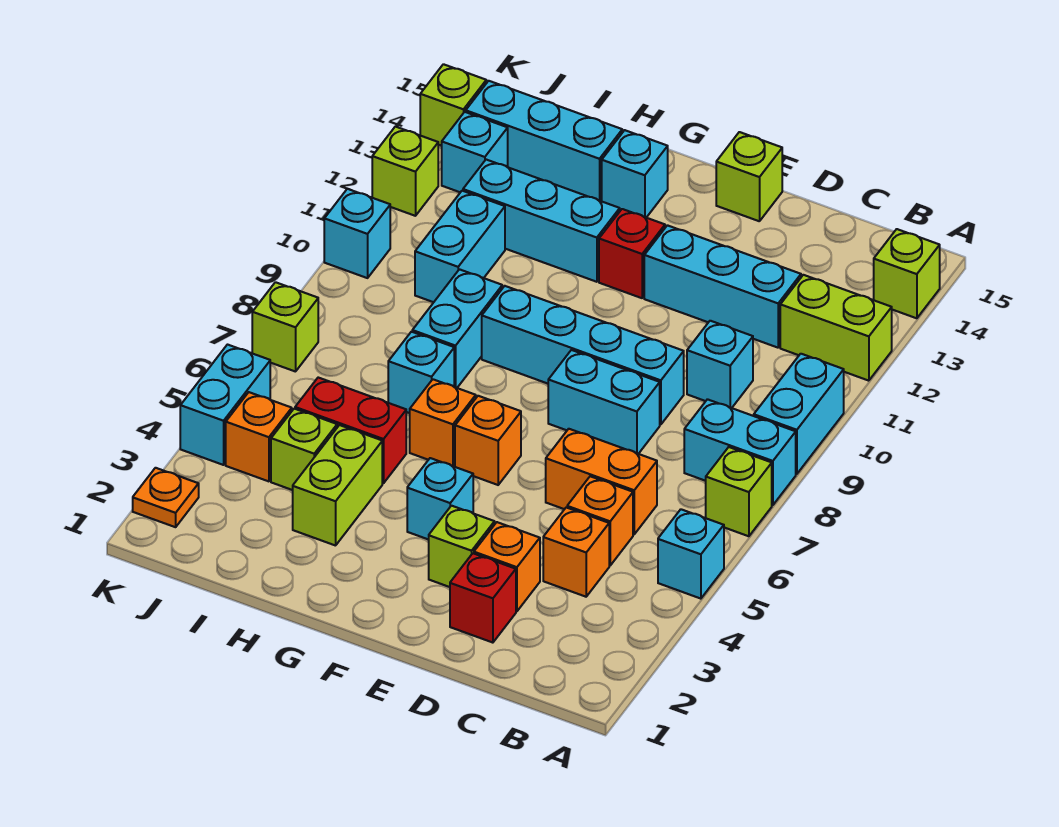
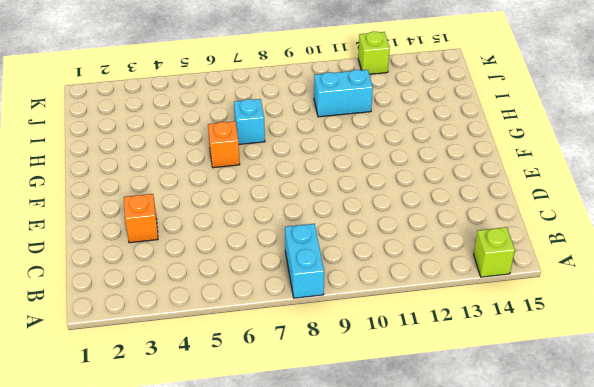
none -> cyan 1x1 brick [658,509,724,599]
none -> lime 1x1 brick [706,447,772,536]
none -> cyan 1x2 brick [754,354,844,474]
none -> lime 1x2 brick [780,275,892,381]

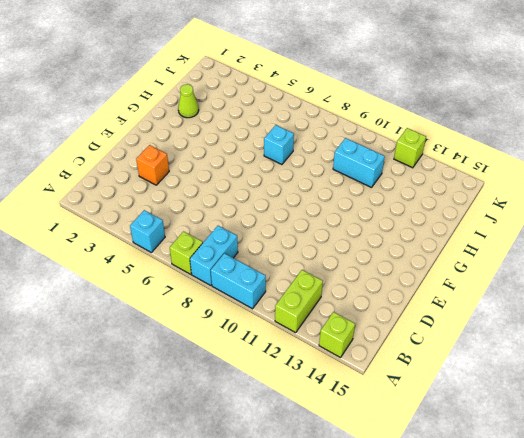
lime 1x1 cone [178,84,199,118] -> none
none -> orange 1x1 brick [543,507,609,597]
none -> orange 1x1 brick [567,476,633,566]
none -> orange 1x2 brick [546,429,657,534]
none -> cyan 1x1 brick [687,321,753,408]

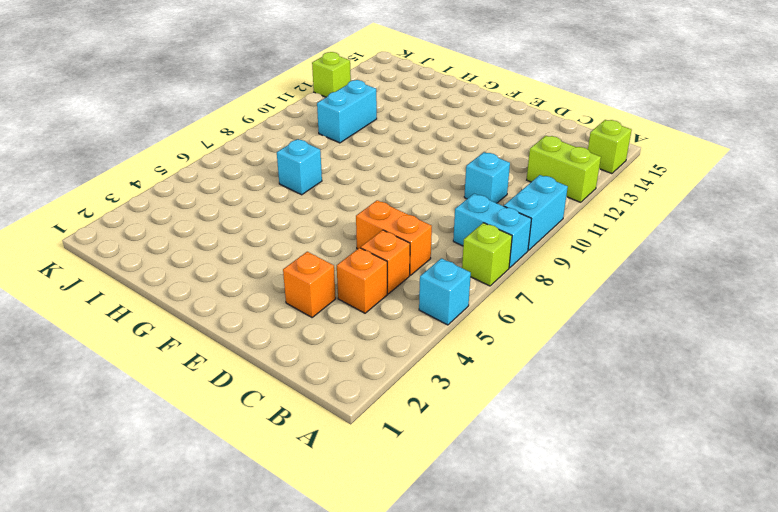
none -> cyan 1x3 brick [644,225,801,348]
none -> red 1x1 brick [450,553,516,643]
none -> cyan 1x2 brick [548,350,660,454]
none -> cyan 1x4 brick [482,286,684,425]

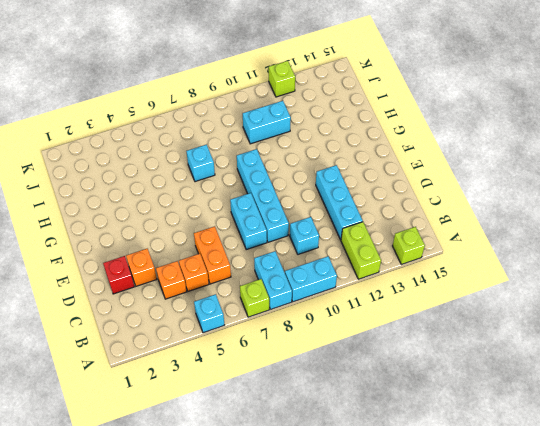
none -> lime 1x1 brick [429,506,495,587]
none -> lime 1x1 brick [716,132,782,221]
none -> cyan 1x1 brick [407,458,473,540]
none -> orange 1x1 brick [455,396,521,485]

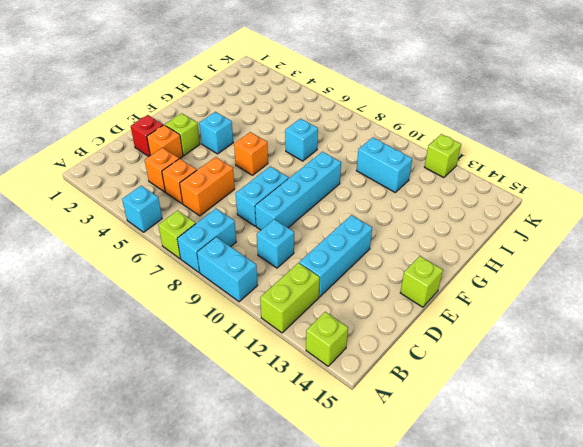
none -> red 1x1 brick [599,209,665,298]
none -> orange 1x1 brick [410,379,476,467]
none -> cyan 1x3 brick [463,160,620,282]
none -> cyan 1x1 brick [602,130,668,218]

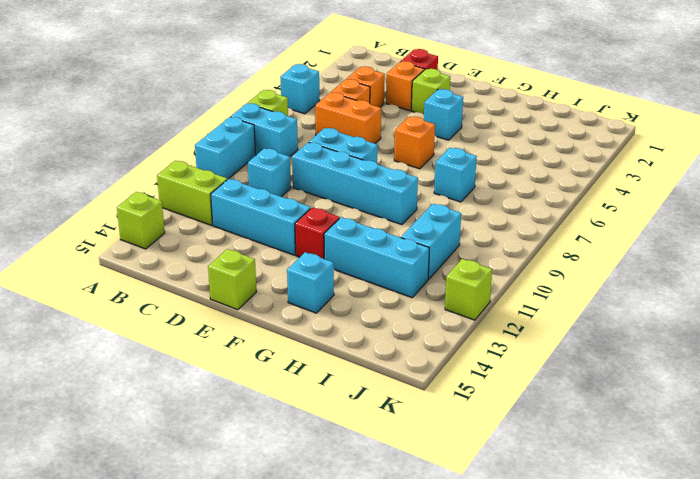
none -> orange 1x1 brick [410,379,476,467]
none -> lime 1x2 brick [293,425,382,546]
none -> red 1x2 brick [295,378,406,483]
none -> cyan 1x2 brick [412,269,502,388]

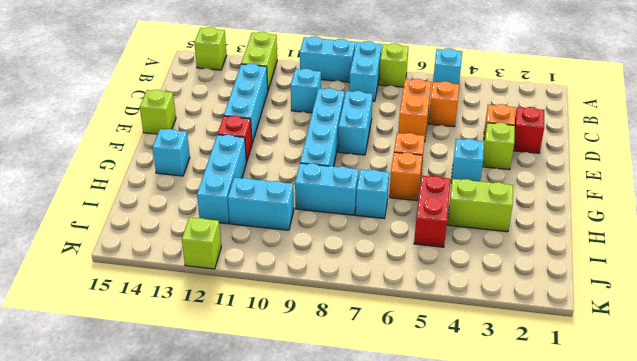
none -> orange 1x1 brick [543,507,609,597]
none -> cyan 1x3 brick [466,81,622,201]
none -> lime 1x1 brick [271,409,337,490]
none -> orange 1x1 brick [226,392,292,481]

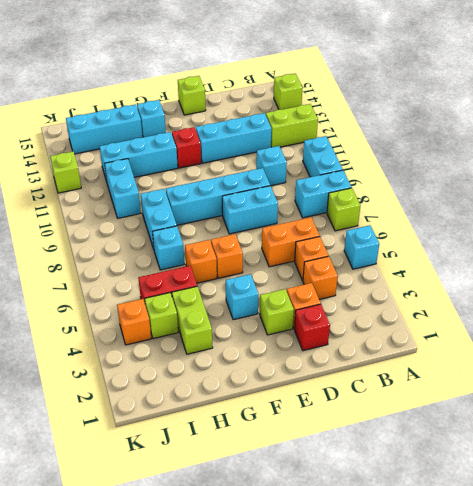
none -> cyan 1x1 brick [442,112,508,192]
none -> orange 1x1 plate [133,468,199,527]
none -> cyan 1x2 brick [180,345,270,465]
none -> lime 1x1 brick [252,282,318,372]

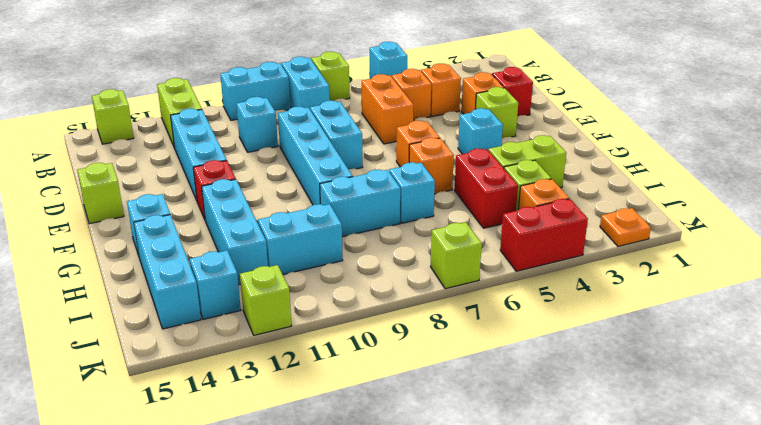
red 1x2 brick [500,199,588,271] -> cyan 1x2 brick [180,345,270,465]
none -> cyan 1x1 brick [324,189,390,278]
none -> lime 1x1 brick [420,64,486,146]

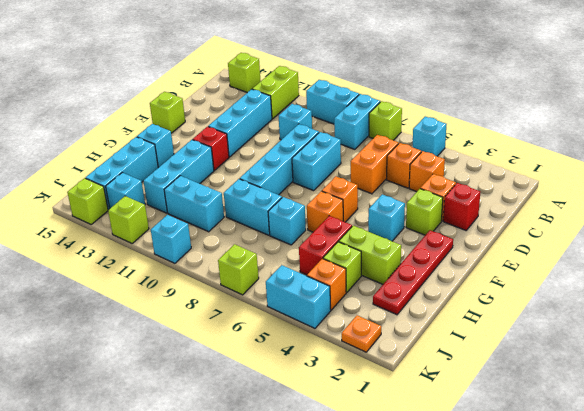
red 1x4 plate [373,230,453,315] -> none

